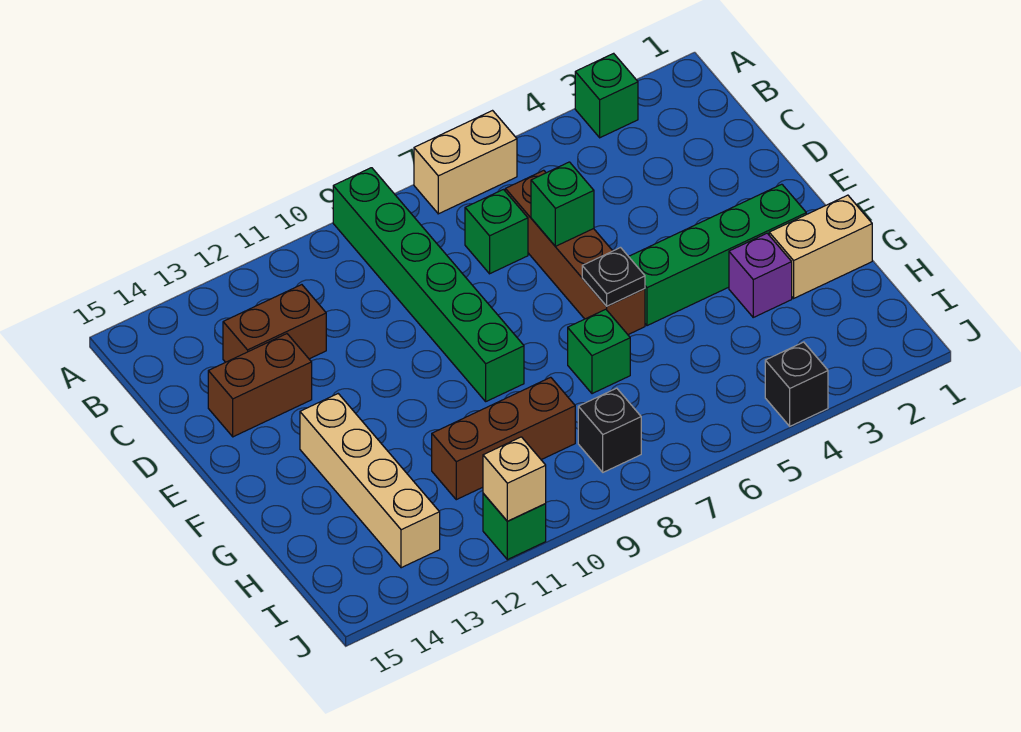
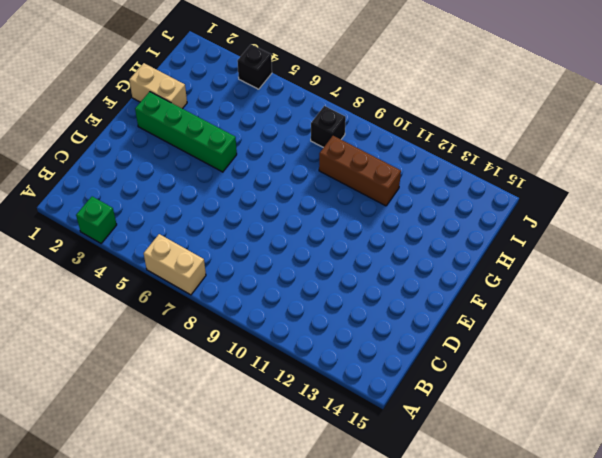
none -> green 1x6 brick [333,168,524,401]
none -> brown 1x4 brick [505,170,645,335]
none -> green 1x1 brick [465,190,528,274]

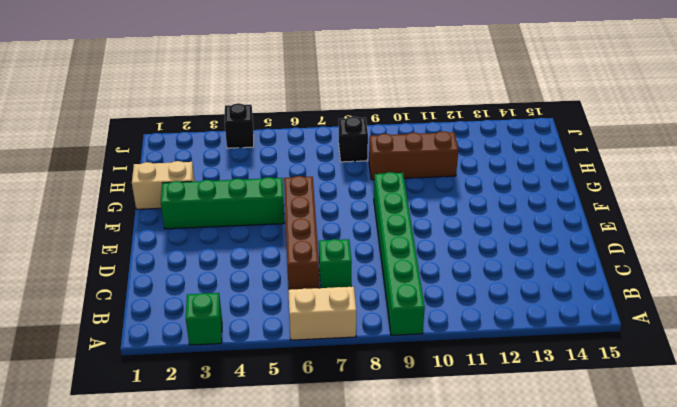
none -> brown 1x2 brick [223,285,326,362]
none -> brown 1x2 brick [208,334,312,437]
none -> tan 1x4 brick [300,394,440,568]

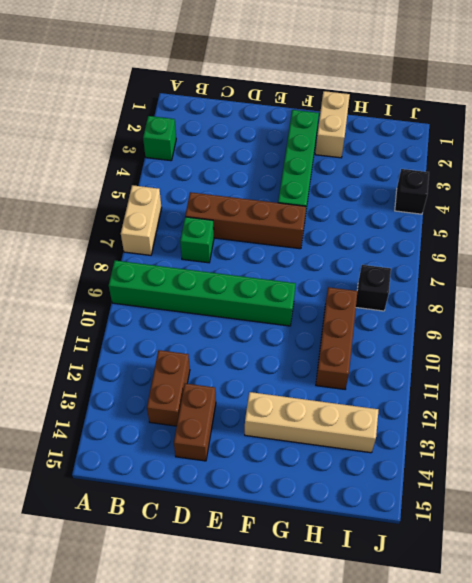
none -> purple 1x1 brick [729,233,792,317]
none -> green 1x1 brick [568,309,630,394]
none -> green 1x1 brick [483,494,546,560]

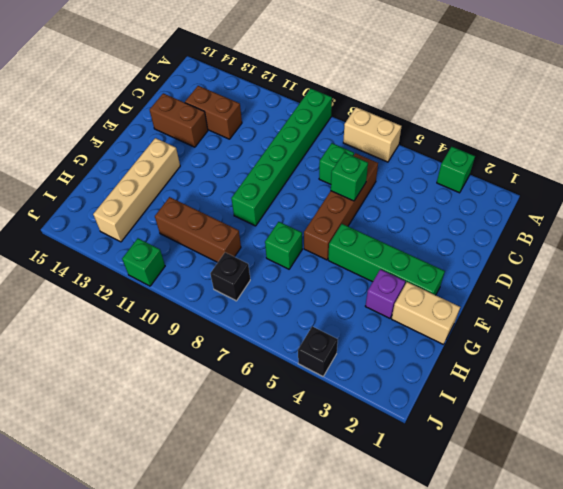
none -> black 1x1 plate [582,248,645,306]
none -> tan 1x1 brick [483,437,546,521]

